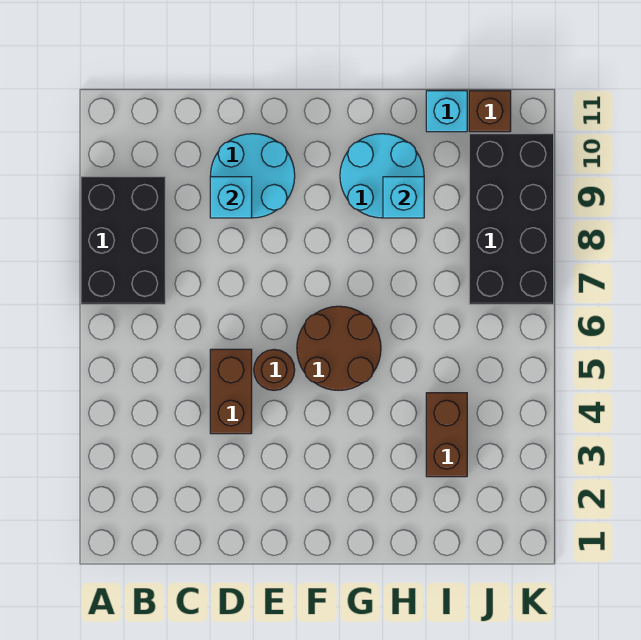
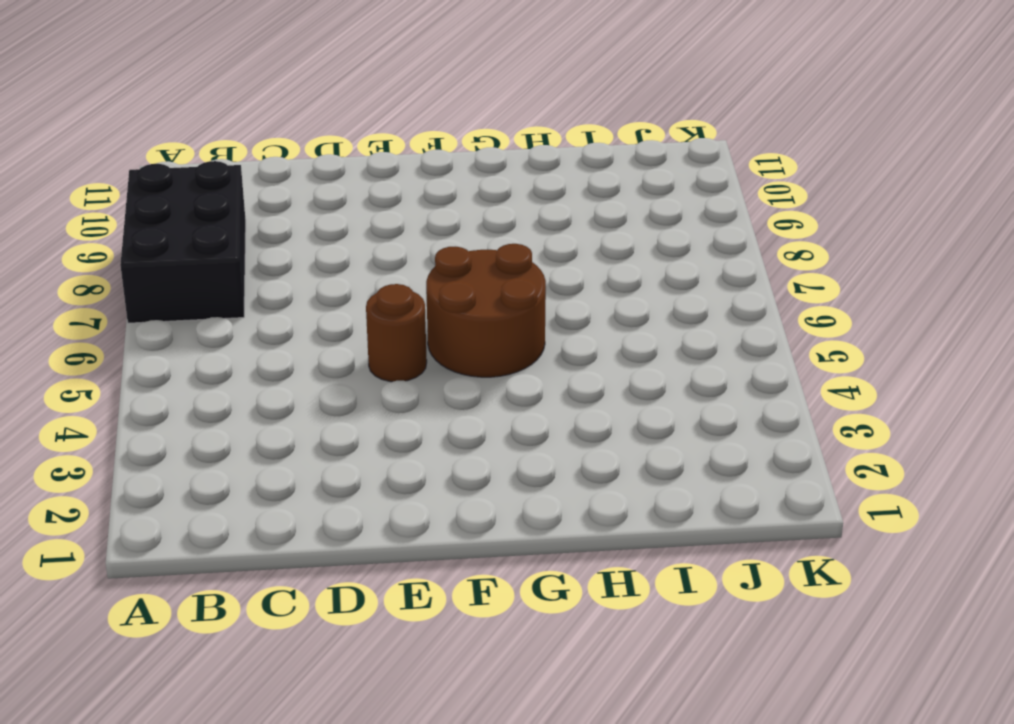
none -> brown 1x2 brick [210,349,252,434]
none -> cyan 2x2 round brick [211,134,295,218]
none -> cyan 2x2 round brick [340,134,424,218]

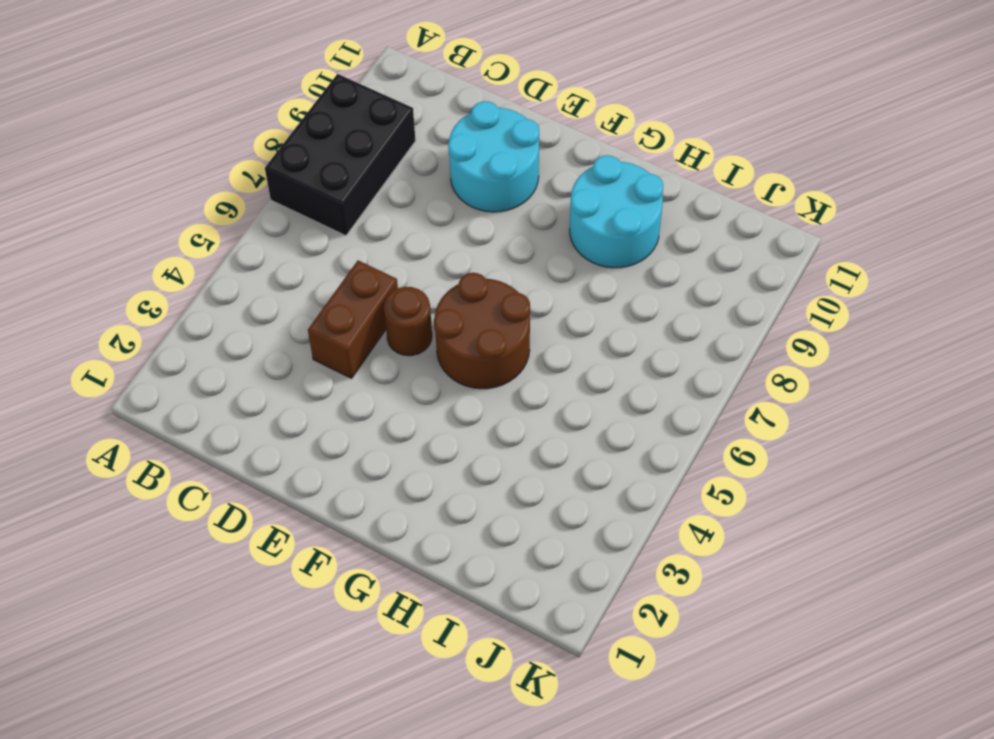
none -> brown 1x2 brick [426,393,467,477]
none -> cyan 1x1 brick [426,91,467,132]
none -> black 2x4 brick [469,134,554,304]

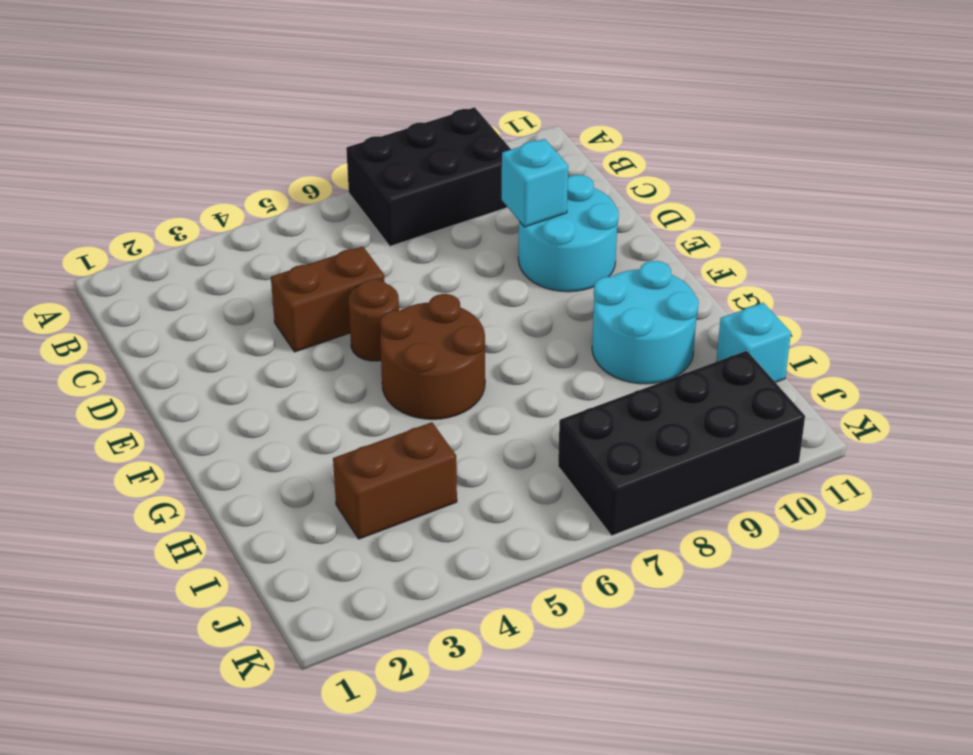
none -> brown 1x1 brick [469,91,511,132]
none -> cyan 1x1 brick [383,177,424,218]

